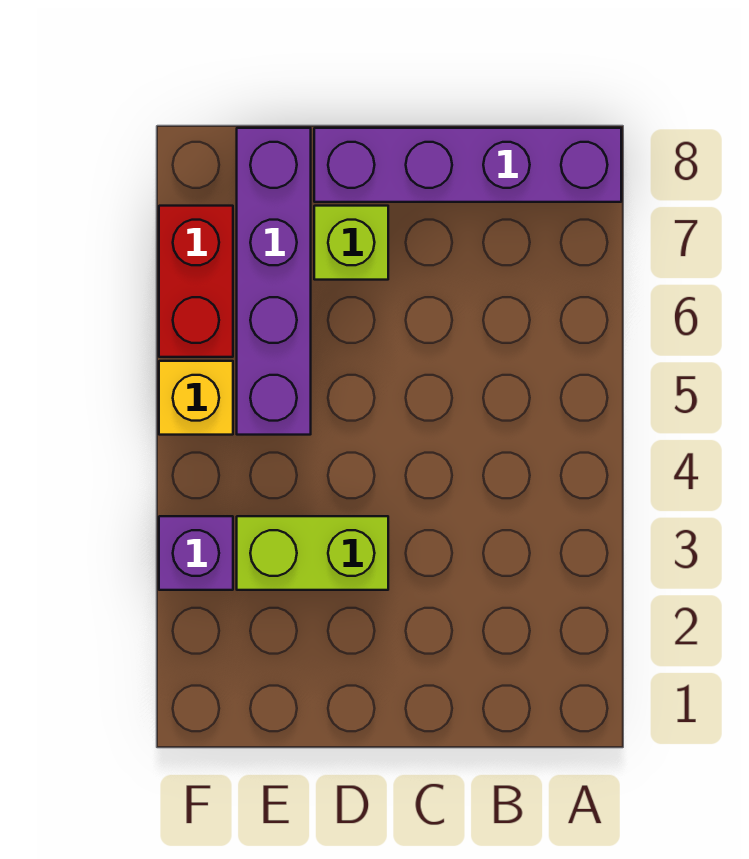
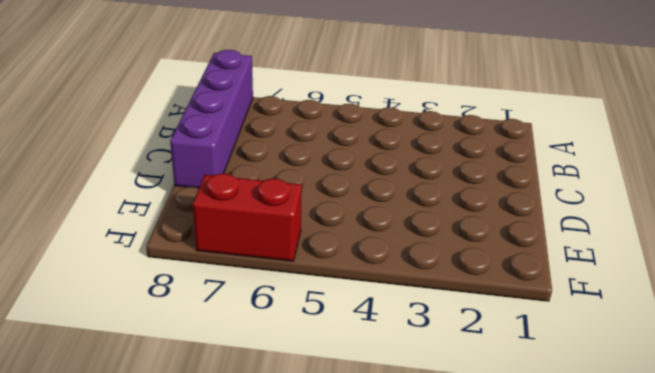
none -> lime 1x2 brick [237,516,388,590]
none -> lime 1x1 brick [314,206,388,280]

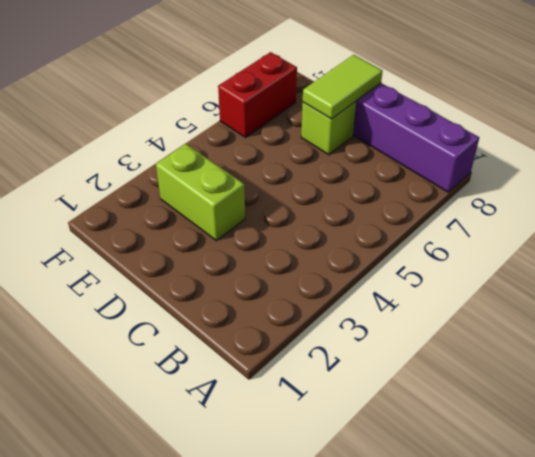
lime 1x2 tile [303,55,383,119] -> none
none -> purple 1x4 brick [237,128,311,435]
none -> purple 1x1 brick [159,516,233,590]

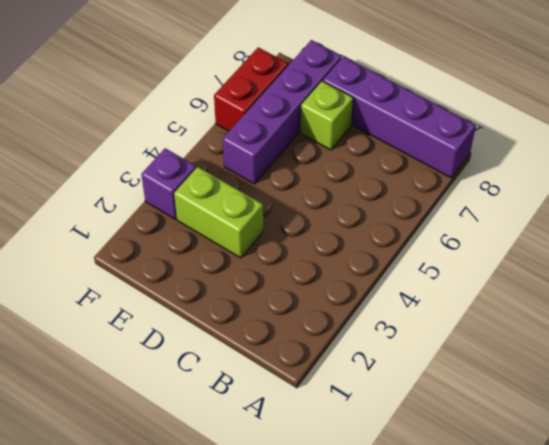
none -> yellow 1x1 brick [159,361,233,435]

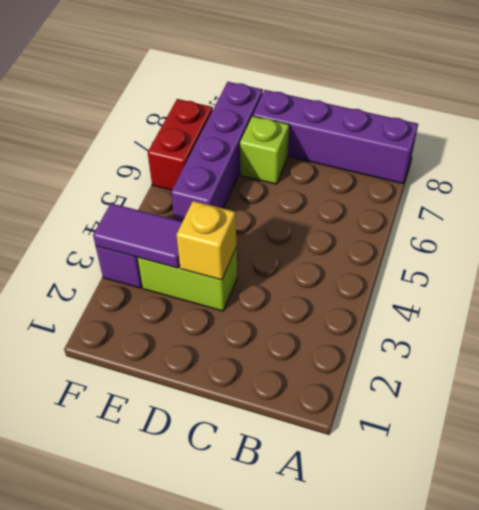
yellow 1x1 brick [177,201,236,280] -> yellow 1x1 brick moved to [159,361,233,435]
purple 1x2 tile [93,203,182,268] -> none

